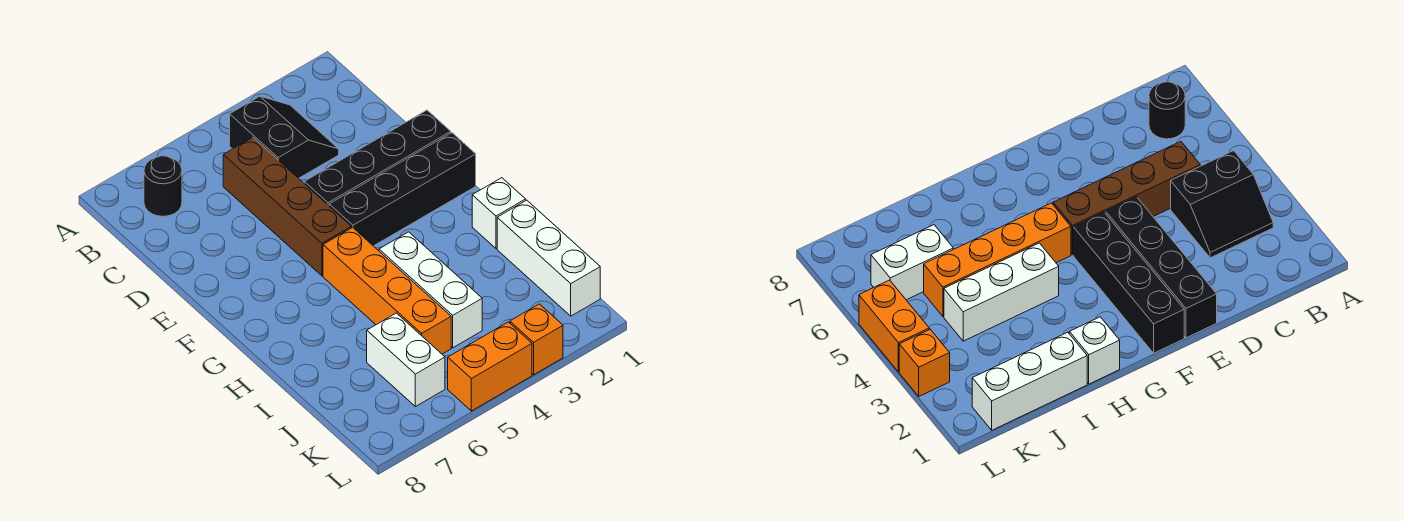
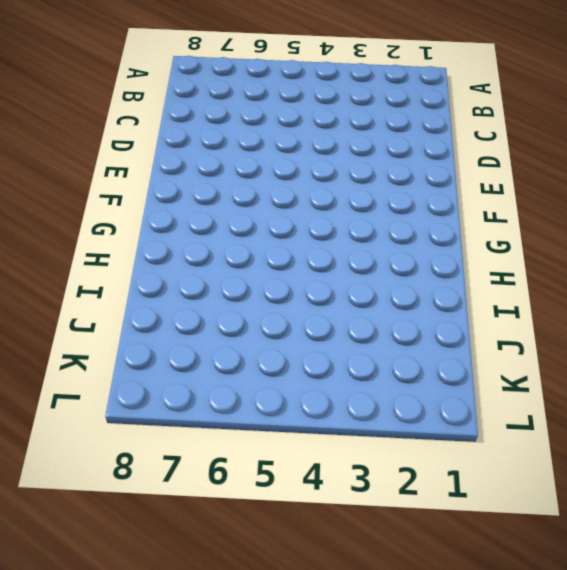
none -> black 2x2 slope [230,96,339,178]
none -> black 1x1 round brick [144,156,182,216]
none -> brown 1x4 brick [223,137,351,276]

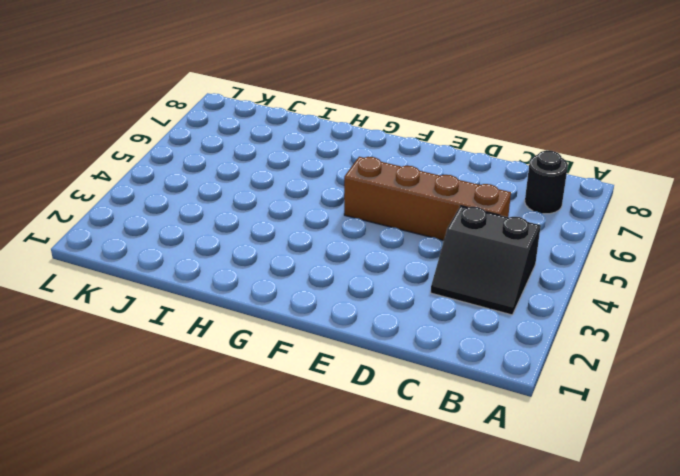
none -> black 1x4 brick [304,110,451,205]
none -> black 1x4 brick [329,133,476,246]
none -> orange 1x4 brick [323,227,451,354]

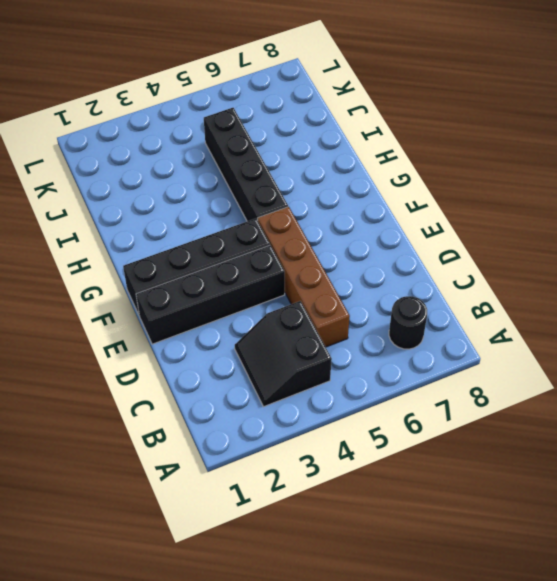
black 1x4 brick [204,108,288,221] -> orange 1x4 brick [323,227,451,354]
none -> white 1x1 brick [472,178,526,248]
none -> white 1x3 brick [379,232,482,348]
none -> white 1x3 brick [497,200,600,316]

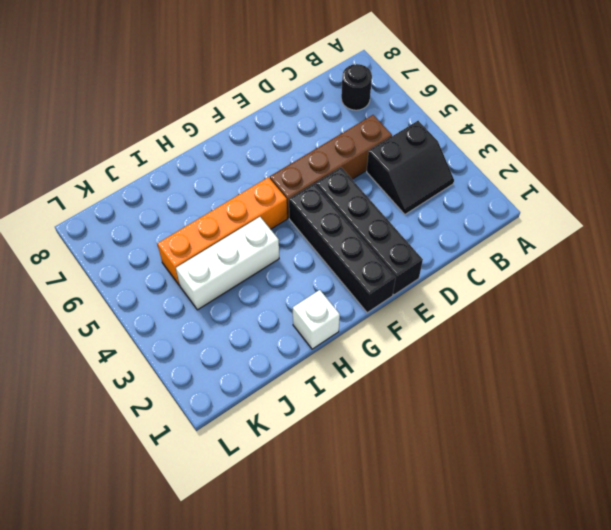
none -> white 1x3 brick [497,200,600,316]
none -> white 1x2 brick [367,313,445,407]
none -> orange 1x1 brick [510,304,563,375]

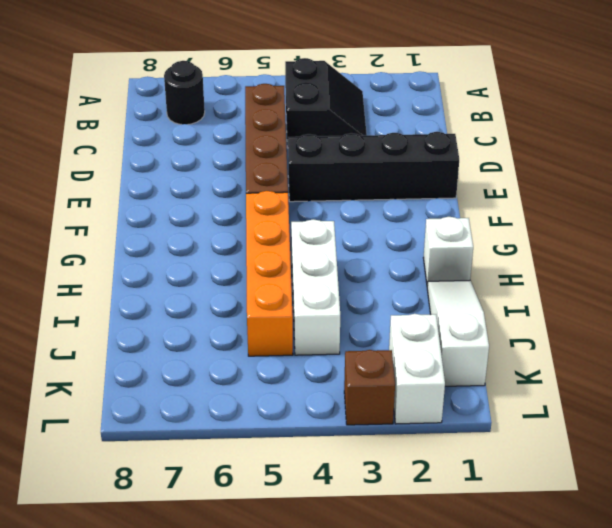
white 1x3 slope [427,280,489,386] -> white 1x3 brick [497,200,600,316]
white 1x2 brick [389,314,445,424] -> white 1x2 brick moved to [367,313,445,407]
brown 1x1 brick [344,350,395,425] -> orange 1x1 brick [510,304,563,375]
none -> black 1x4 brick [329,133,476,246]
none -> orange 1x2 brick [448,322,532,411]

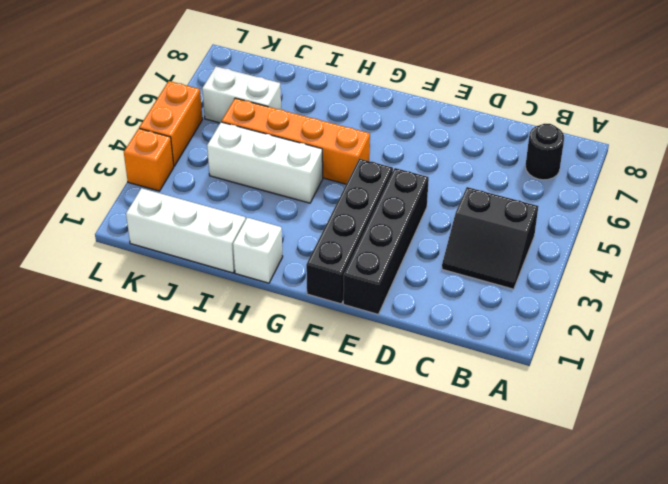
none -> brown 1x4 brick [223,137,351,276]

